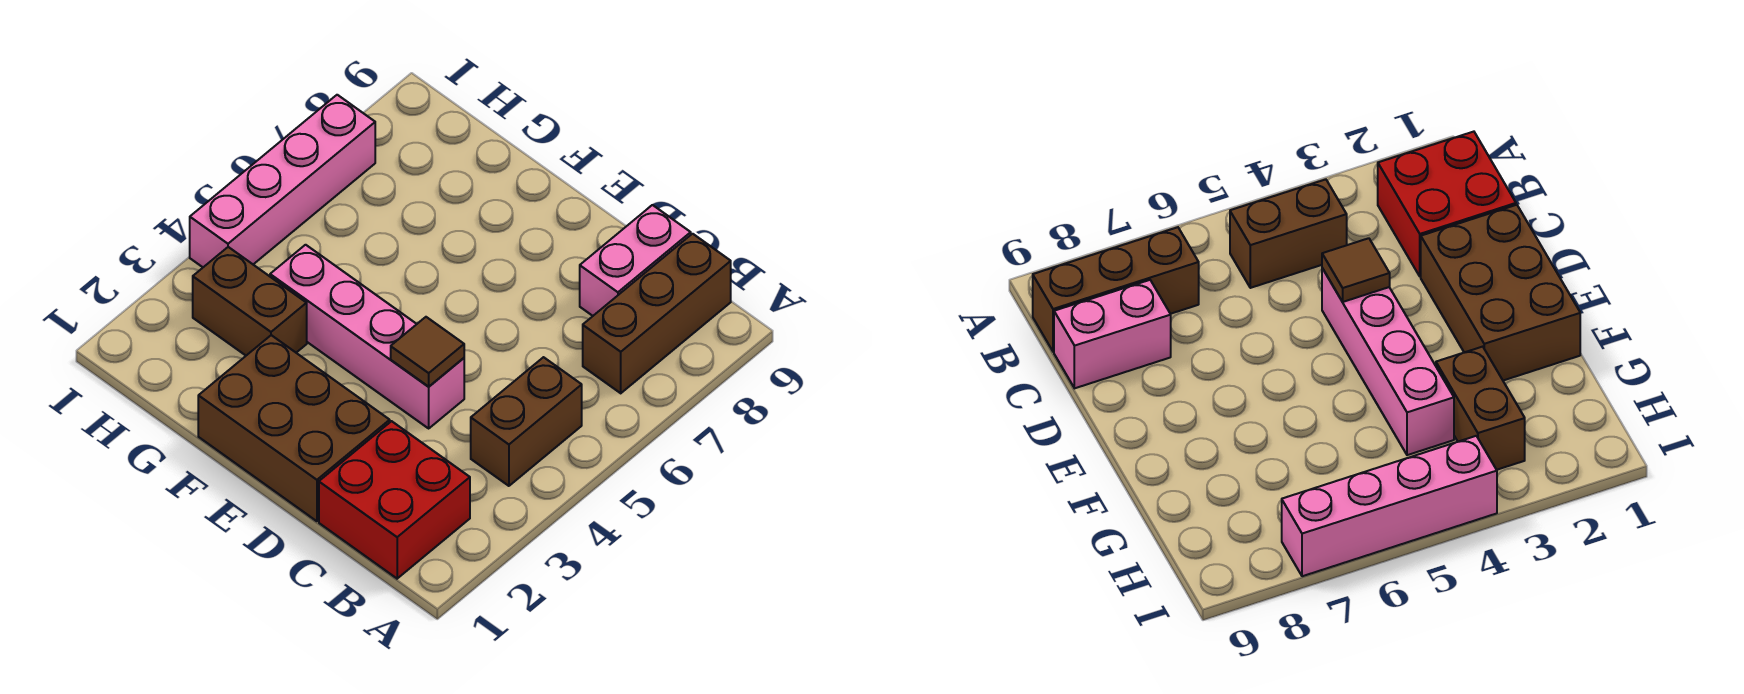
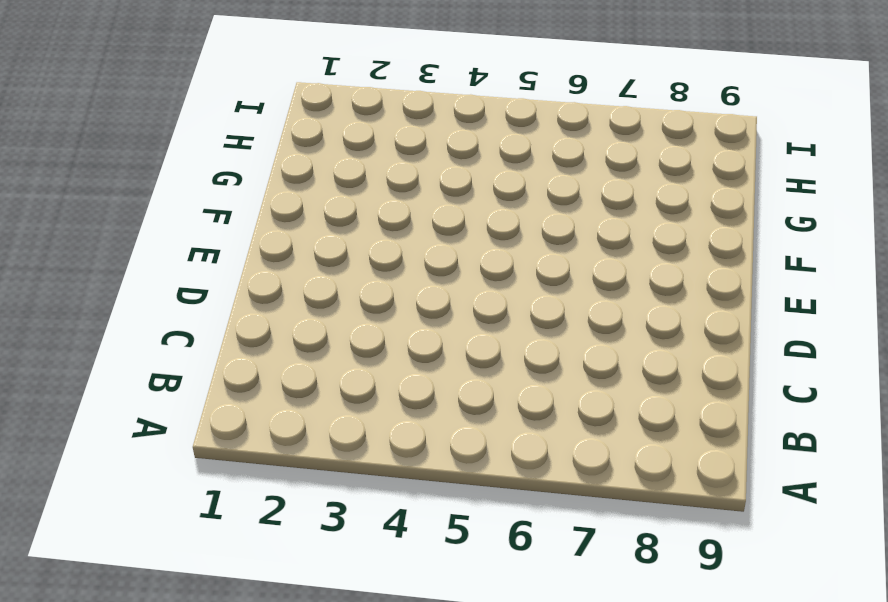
none -> red 2x2 brick [319,421,470,579]
none -> brown 1x2 brick [471,357,582,486]

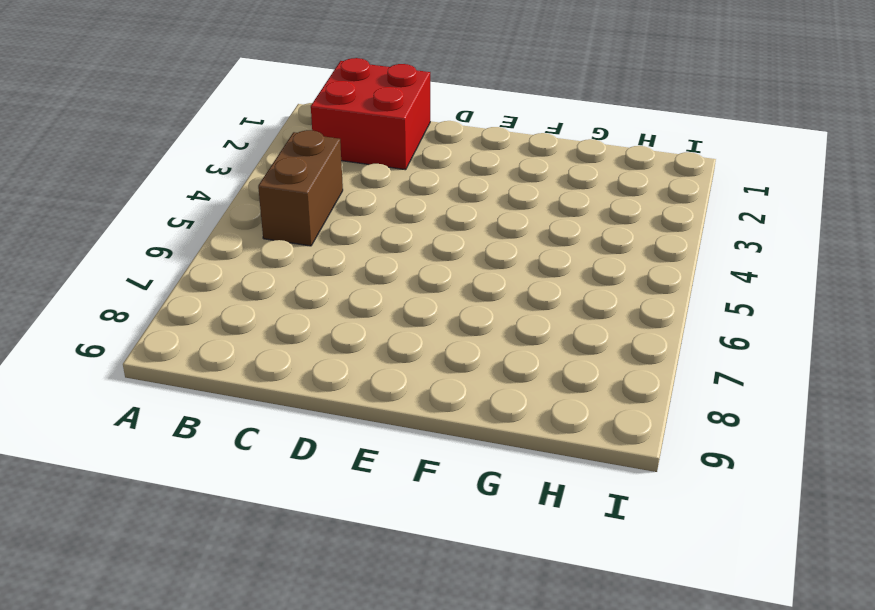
none -> brown 1x3 brick [583,234,731,393]
none -> pink 1x2 brick [580,205,691,316]

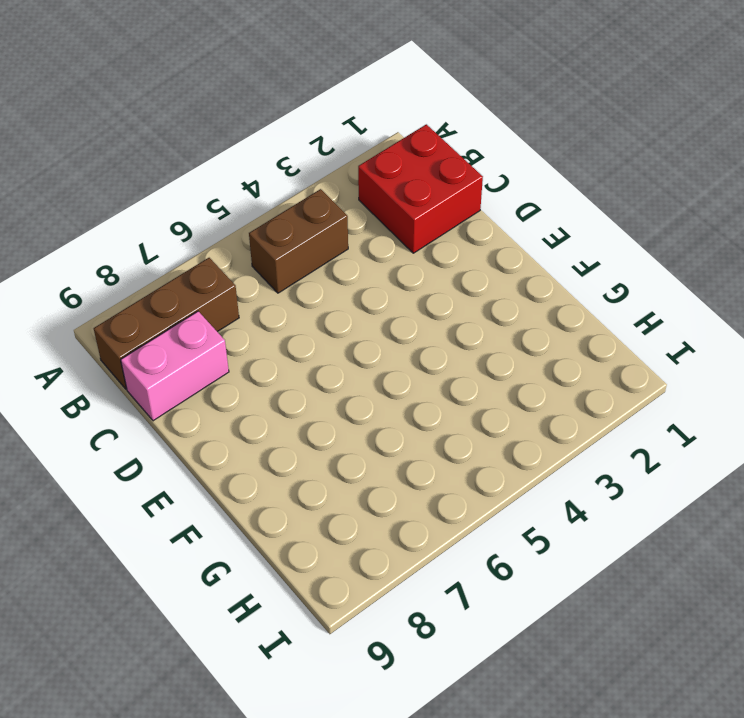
none -> brown 2x3 brick [198,335,390,521]
none -> pink 1x4 brick [270,245,464,428]

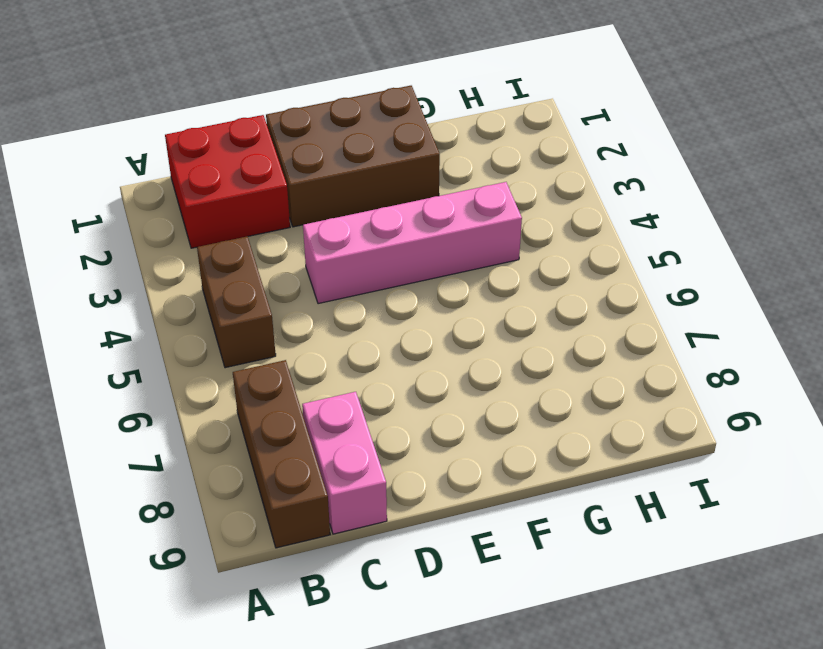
none -> brown 1x2 brick [193,247,307,355]
none -> pink 1x4 brick [190,95,375,267]

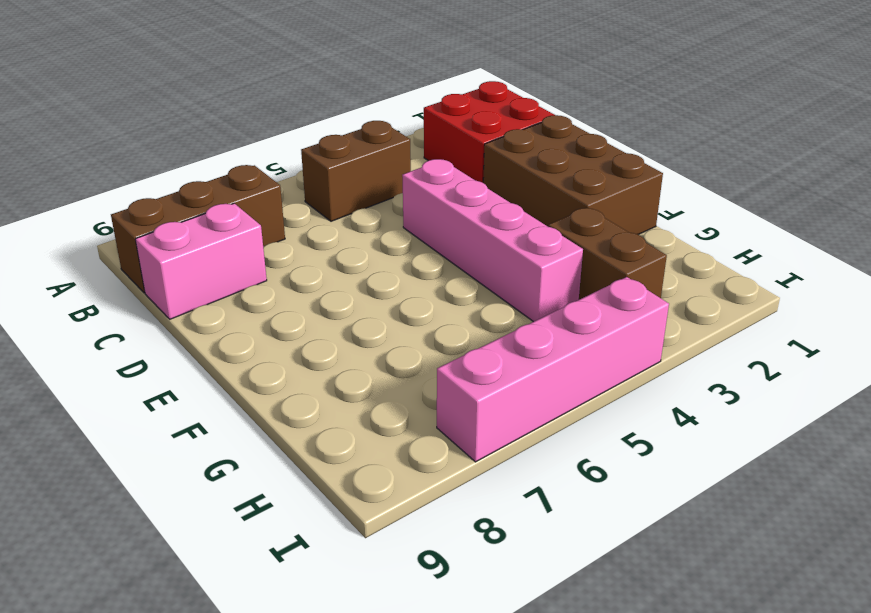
none -> brown 1x1 tile [391,317,464,386]

